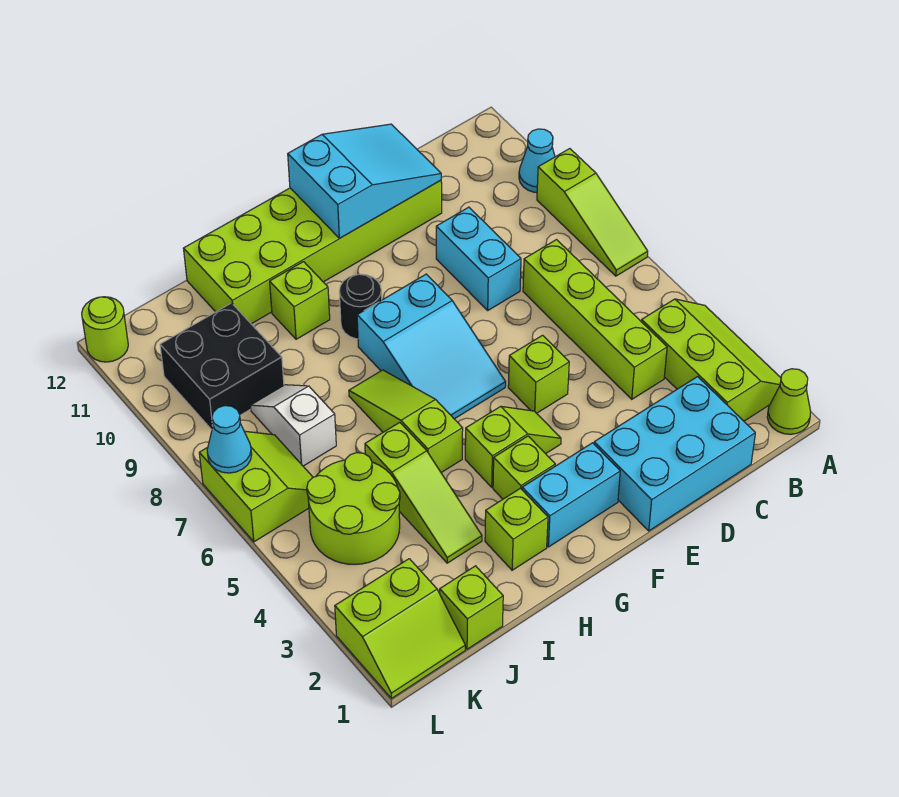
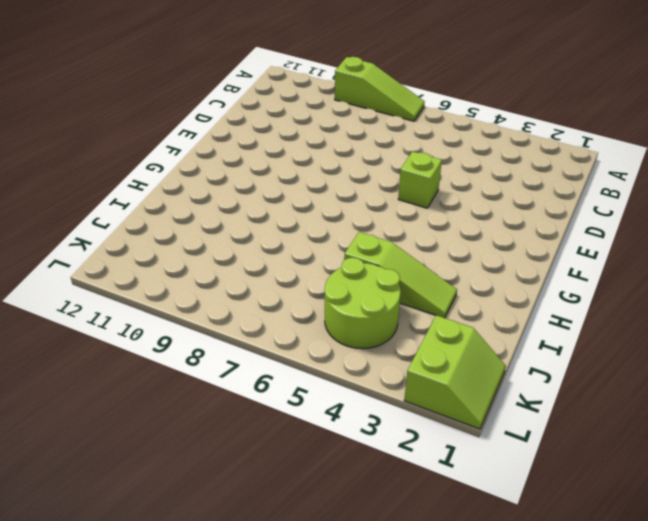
none -> lime 1x1 cone [767,369,811,434]
none -> lime 2x3 slope [641,299,781,421]
none -> cyan 1x1 cone [519,129,555,192]

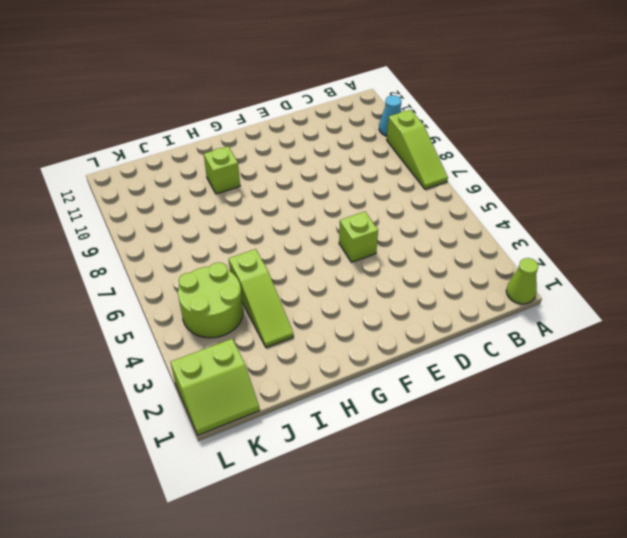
none -> lime 2x3 slope [641,299,781,421]
none -> cyan 2x3 brick [594,377,755,531]
none -> lime 1x4 brick [523,240,667,399]

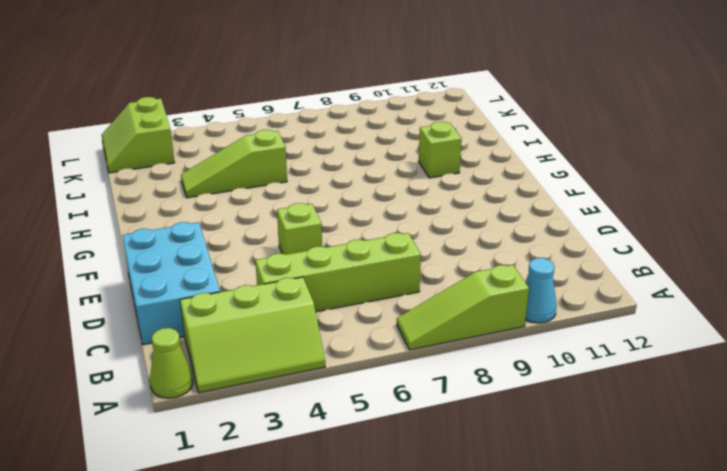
none -> cyan 1x2 brick [436,207,521,310]
none -> lime 2x6 brick [183,180,442,324]
none -> cyan 1x2 brick [522,443,620,547]

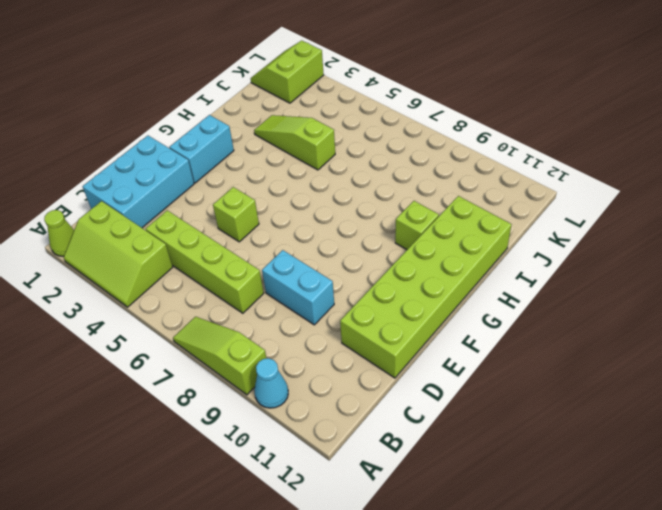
none -> lime 1x2 slope [465,406,561,487]
none -> cyan 2x3 slope [357,274,506,419]
none -> lime 1x1 brick [493,436,555,499]

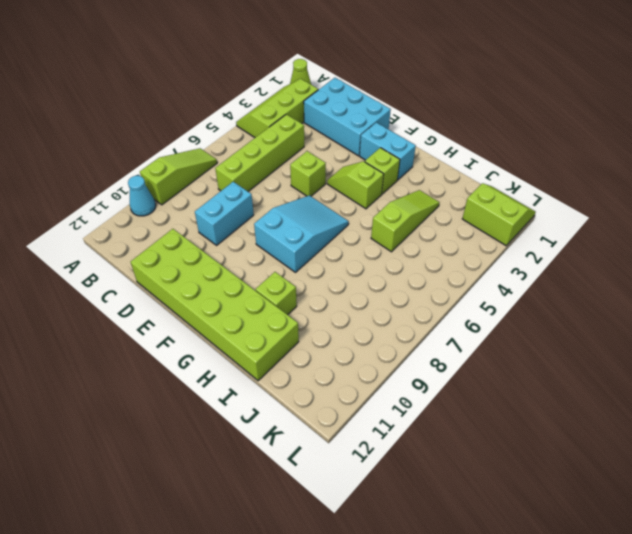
none -> black 1x1 round brick [339,274,382,339]
none -> lime 1x1 brick [485,488,548,570]
none -> lime 1x3 slope [349,370,463,472]

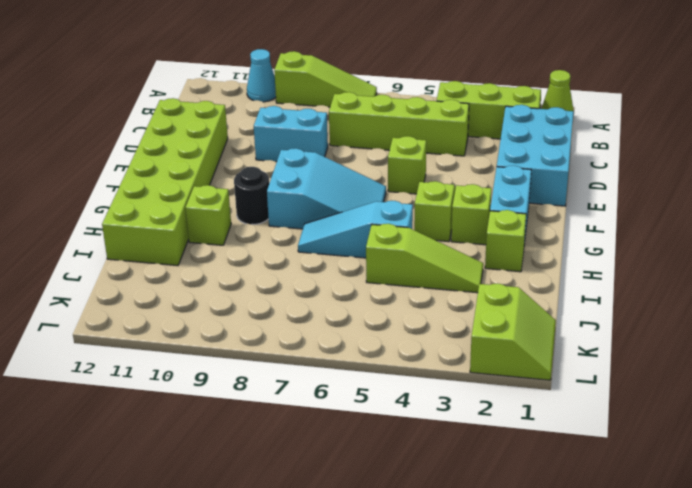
cyan 1x3 slope [298,201,413,258] -> lime 1x3 slope [349,370,463,472]
none -> lime 1x1 brick [440,566,503,649]
none -> lime 2x2 round brick [307,453,400,564]
none -> white 1x2 slope [250,385,336,466]

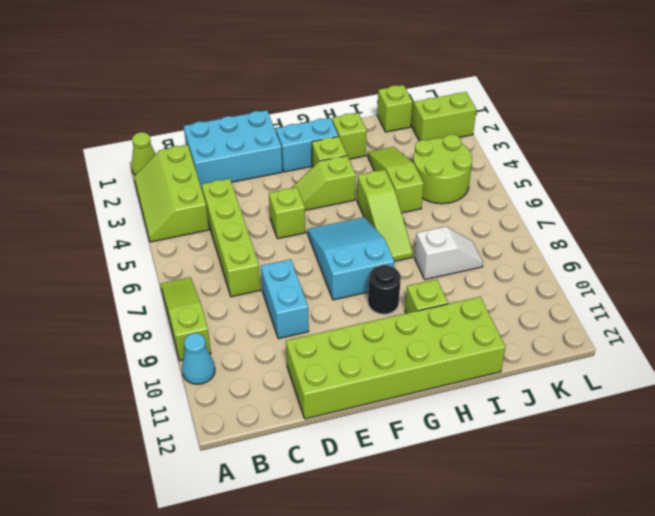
white 1x2 slope [415,227,483,280] -> white 1x2 slope turned to [250,385,336,466]
none -> black 2x2 brick [160,303,284,430]
none -> lime 2x2 slope [199,431,313,542]
none -> lime 1x1 round brick [82,297,128,362]

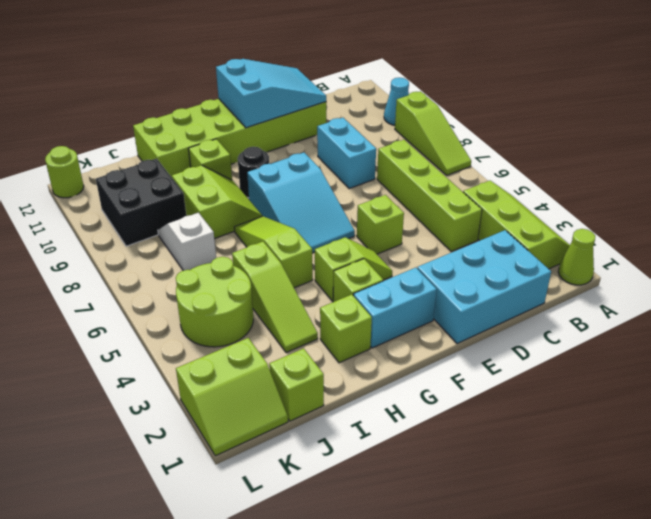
lime 2x2 slope [172,165,262,239] -> lime 2x2 slope moved to [199,431,313,542]
none -> cyan 1x1 cone [207,406,252,473]

